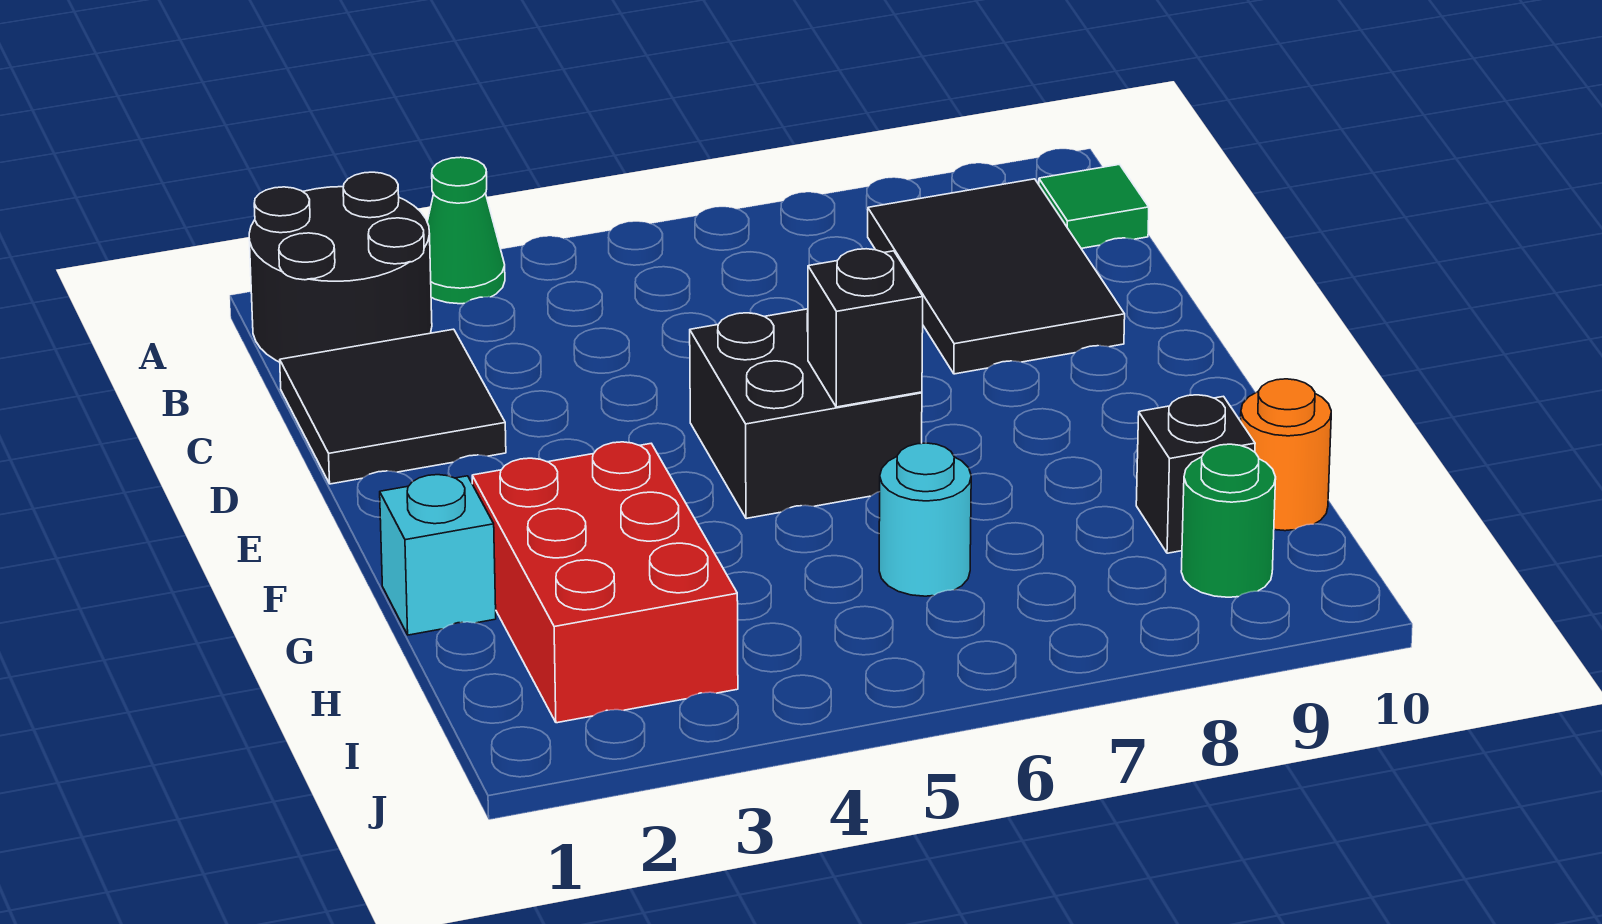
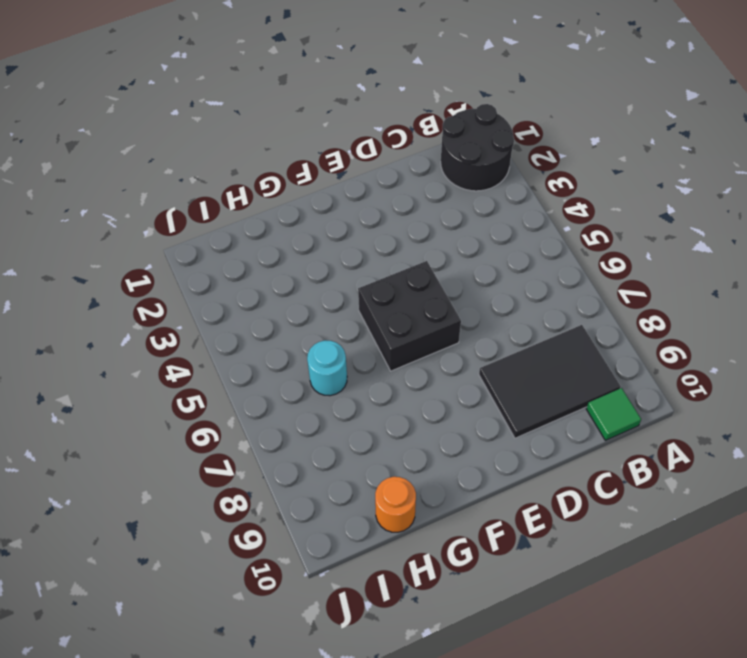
none -> green 1x1 cone [427,157,505,304]
none -> black 2x2 tile [280,329,506,484]
none -> cyan 1x1 brick [380,475,496,635]

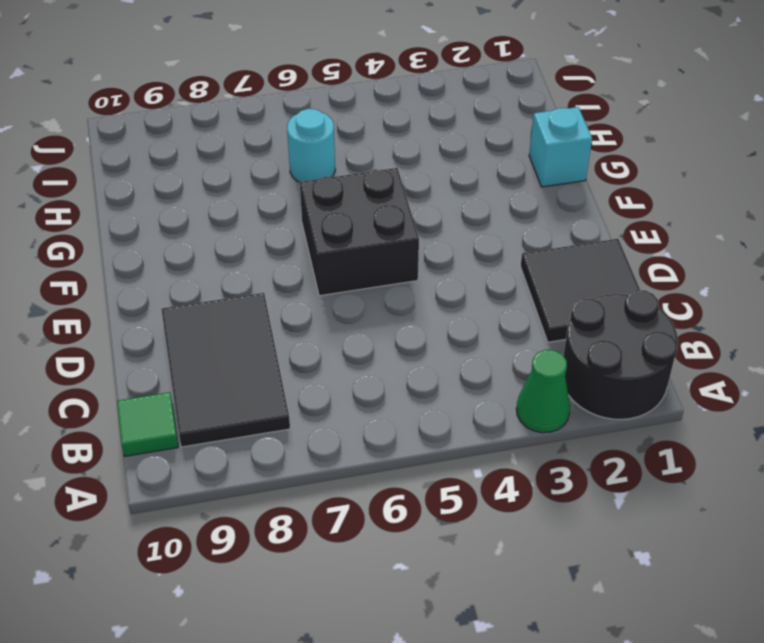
none -> red 2x3 brick [472,442,738,723]
none -> black 1x1 brick [1136,395,1255,553]
none -> orange 1x1 round brick [1241,379,1331,531]

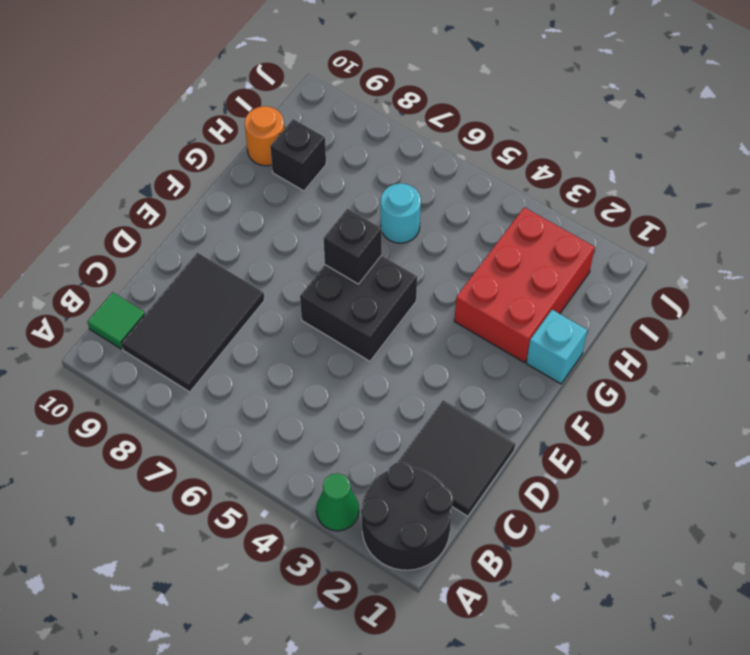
none -> green 1x1 round brick [1181,444,1276,597]

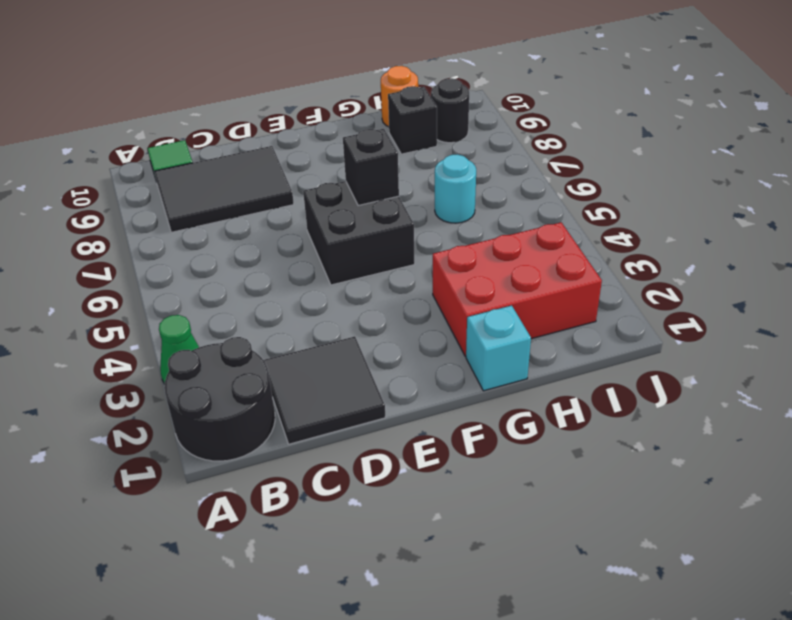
black 1x1 round brick [431,78,469,143] -> green 1x1 round brick [1181,444,1276,597]

